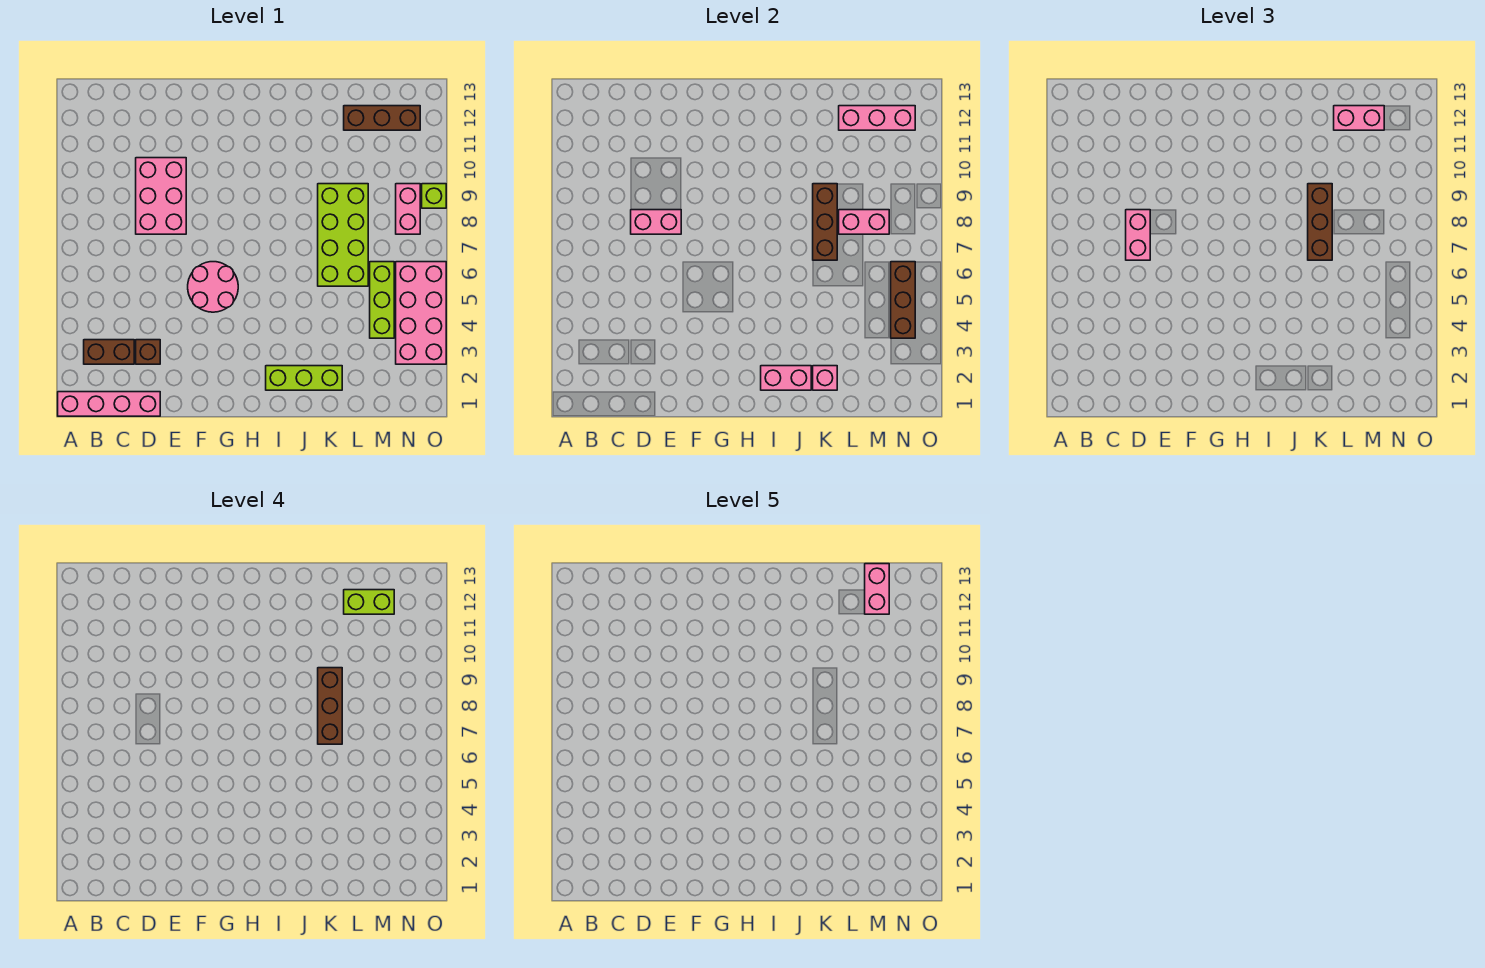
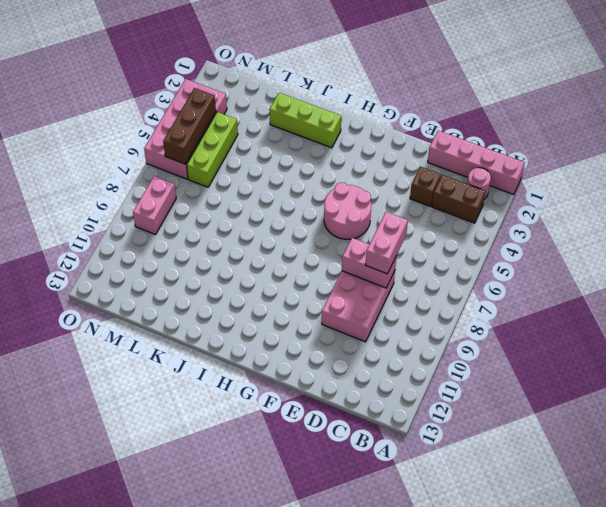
pink 1x1 round brick [467,168,491,199] -> none
none -> lime 2x4 brick [318,184,368,286]
none -> brown 1x3 brick [344,106,420,130]
none -> lime 1x1 brick [422,184,446,208]

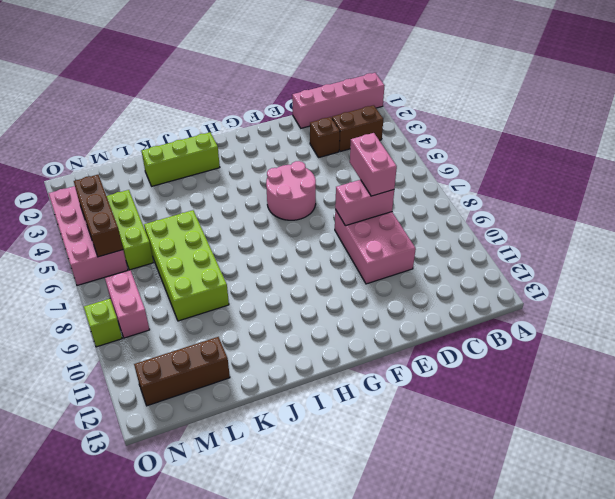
none -> pink 1x2 brick [761,366,811,390]
none -> pink 1x1 brick [813,366,837,390]
none -> brown 1x3 brick [813,184,837,260]

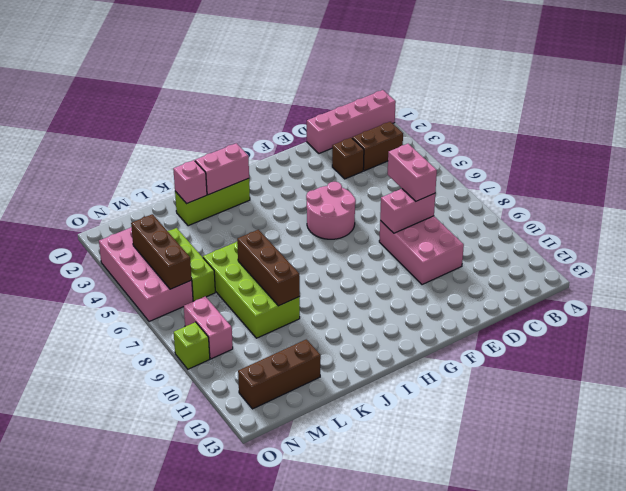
none -> pink 1x2 brick [839,210,889,234]
none -> pink 1x3 brick [839,106,915,130]
none -> brown 1x3 brick [1308,184,1332,260]

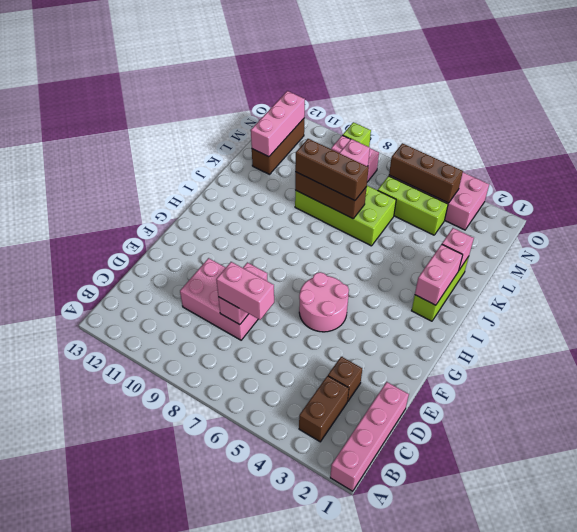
none -> pink 1x2 brick [1334,106,1384,130]
none -> brown 1x3 brick [318,668,342,744]
none -> lime 1x2 brick [344,590,394,614]

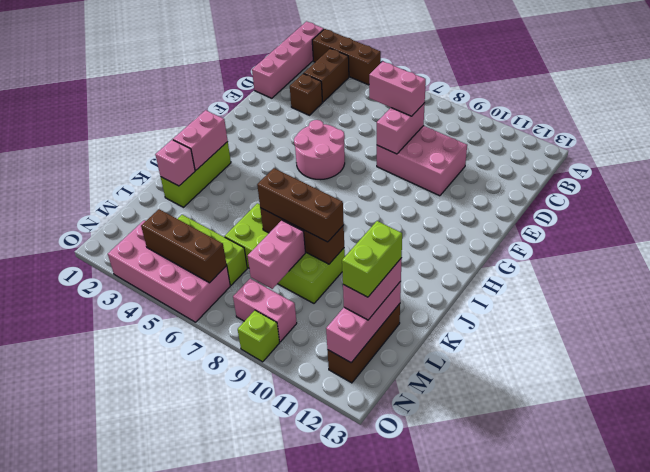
brown 1x3 brick [312,29,381,85] -> brown 1x3 brick moved to [318,668,342,744]
none -> pink 1x2 brick [865,564,889,614]

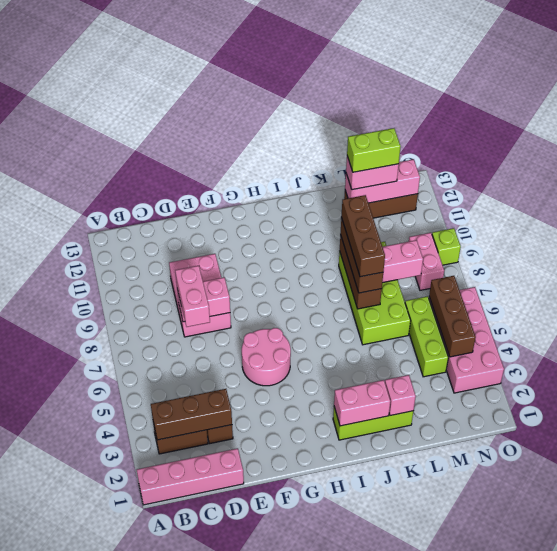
brown 1x3 brick [151,389,232,440] -> none
none -> pink 1x2 brick [865,564,889,614]

